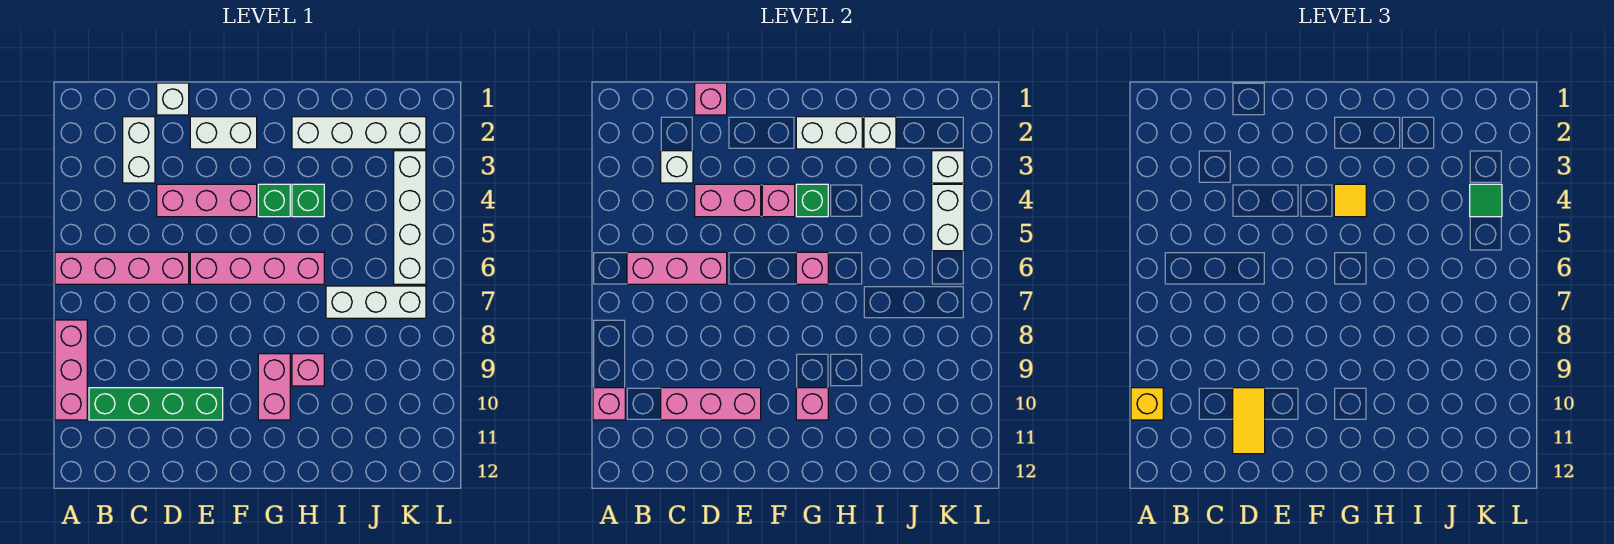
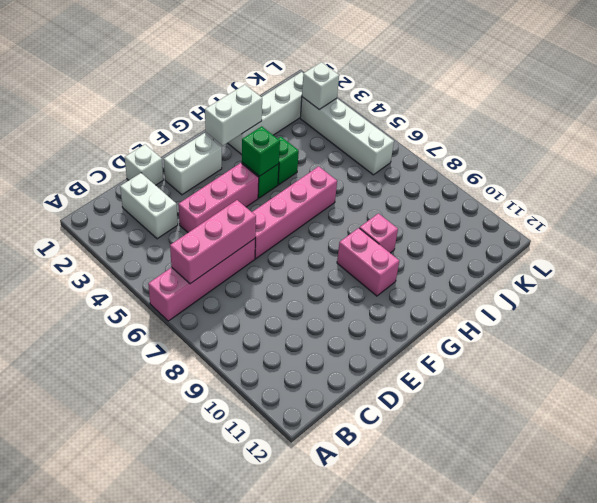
none -> pink 1x3 brick [55,320,87,420]
none -> green 1x4 brick [89,388,223,420]
none -> white 1x3 brick [326,286,426,318]
none -> pink 1x1 brick [593,388,625,420]

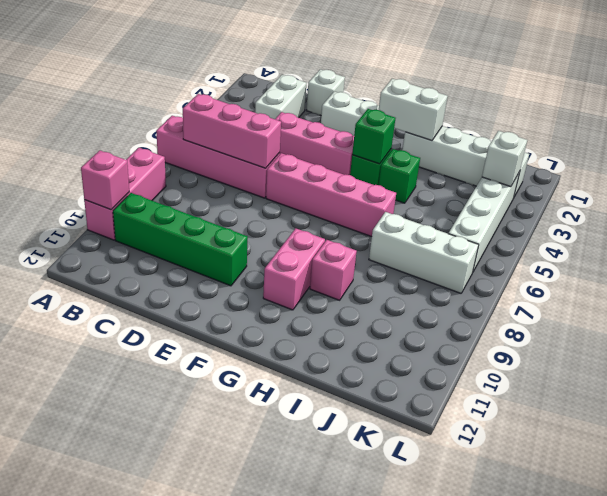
none -> white 1x1 brick [661,151,693,183]
none -> pink 1x3 brick [661,388,761,420]
none -> pink 1x1 brick [695,83,727,115]
none -> pink 1x2 brick [695,184,761,217]

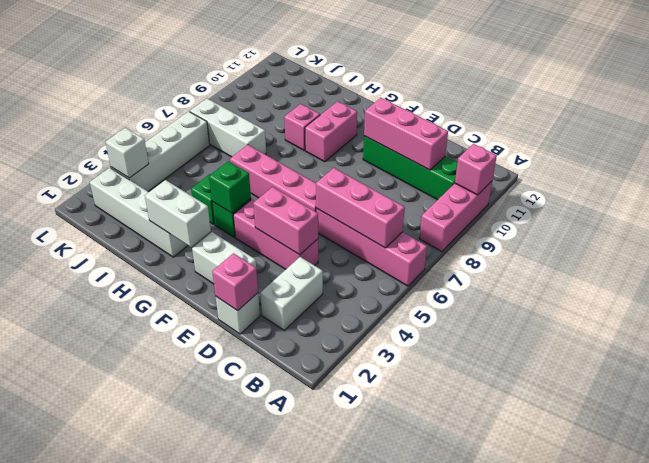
none -> white 1x1 brick [661,151,693,183]
none -> pink 1x1 brick [762,184,795,217]
none -> pink 1x1 brick [796,252,828,284]
none -> pink 1x1 brick [796,388,828,420]

